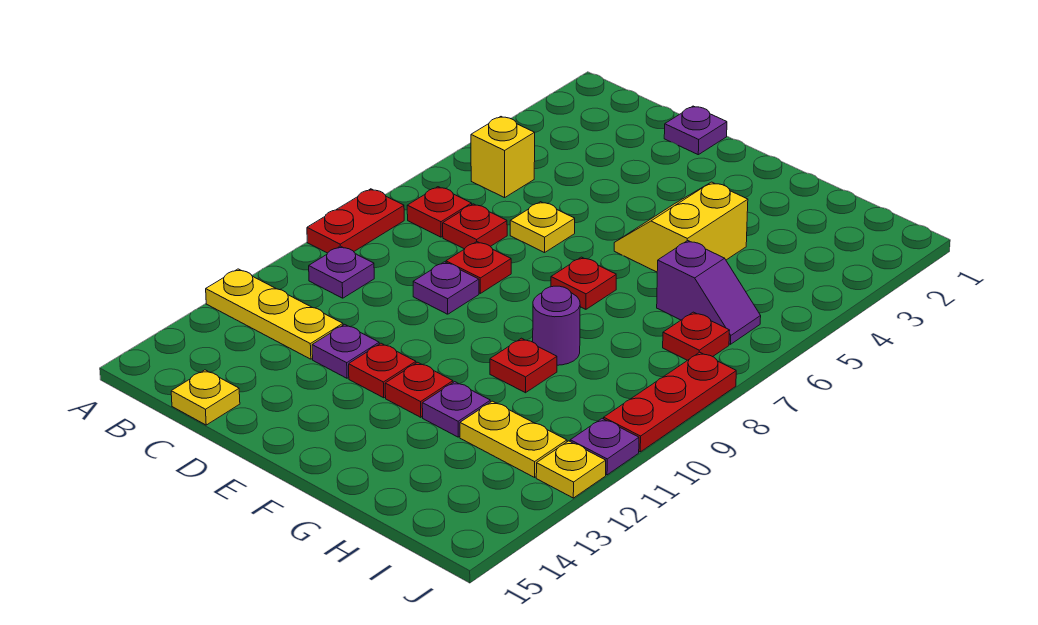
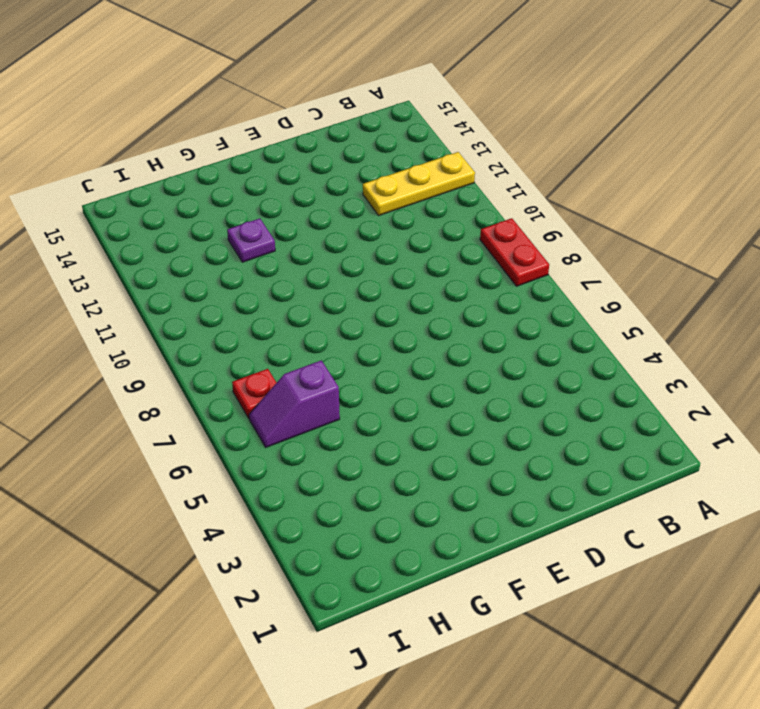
none -> yellow 1x1 brick [471,117,535,198]
none -> red 1x1 plate [407,187,472,237]
none -> purple 1x1 plate [309,246,374,298]

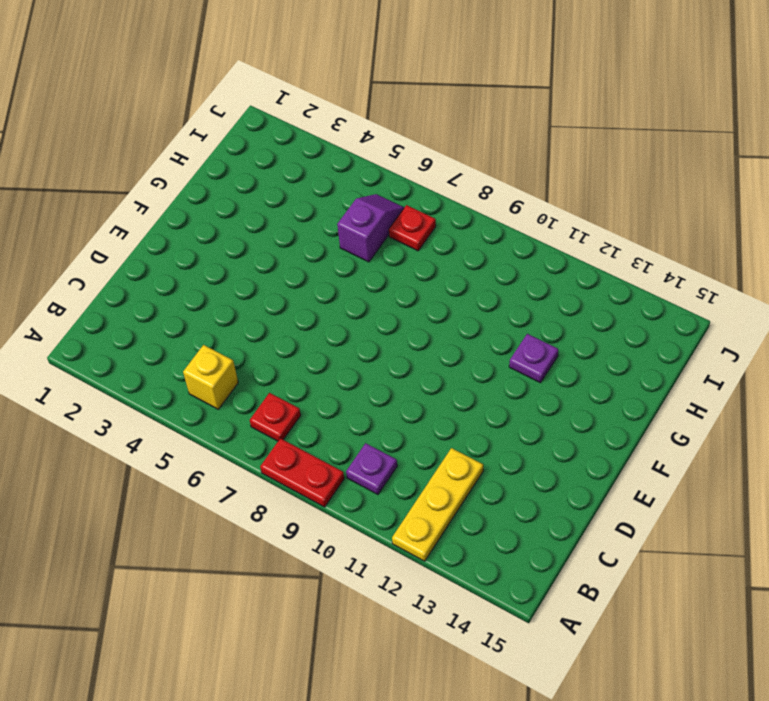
none -> red 1x1 plate [443,204,507,249]
none -> yellow 1x1 plate [171,370,240,425]
none -> purple 1x1 plate [664,106,727,155]

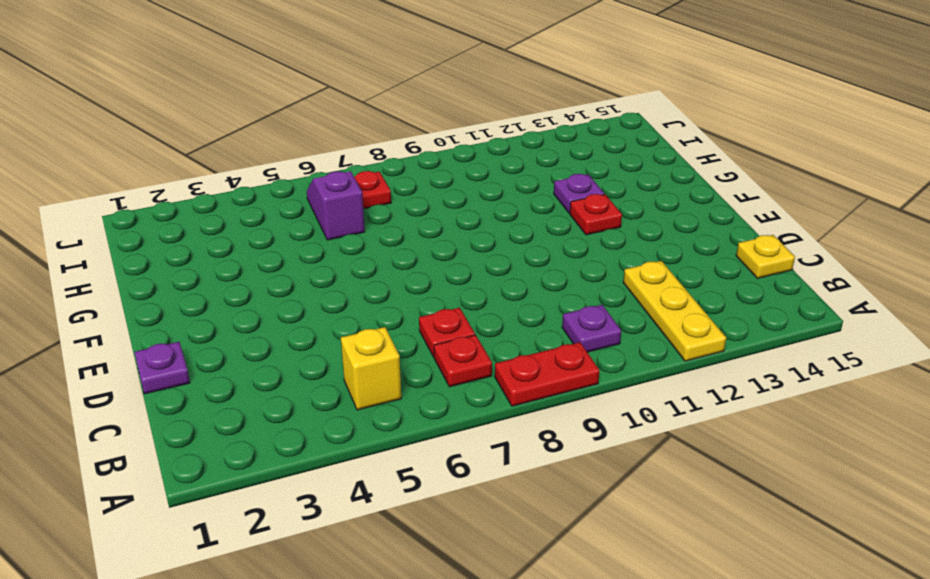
none -> yellow 1x1 plate [510,202,575,253]
none -> red 1x1 plate [446,242,511,293]
none -> purple 1x1 plate [413,262,479,314]

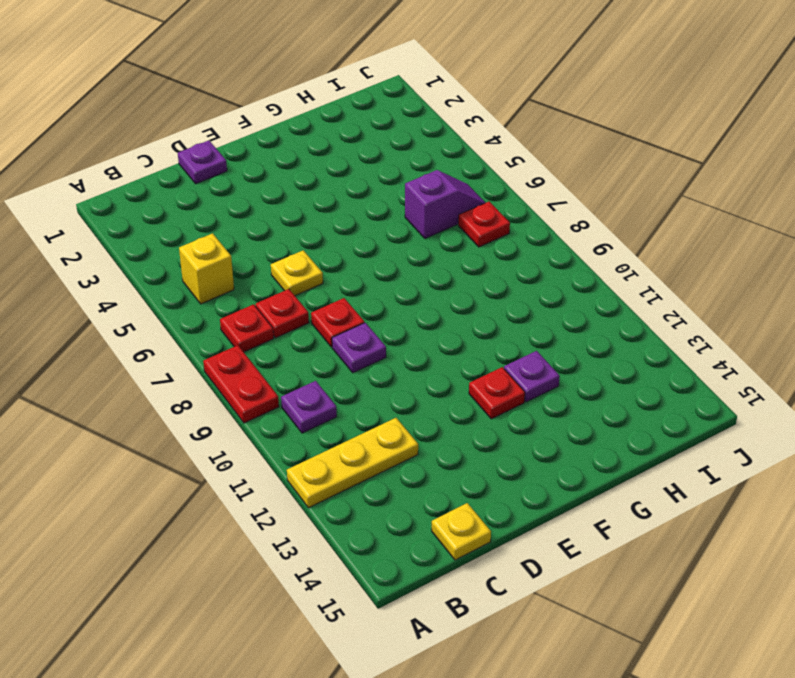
none -> purple 1x1 plate [312,324,379,378]
none -> red 1x1 plate [349,343,416,398]
none -> yellow 2x2 slope [614,182,748,272]

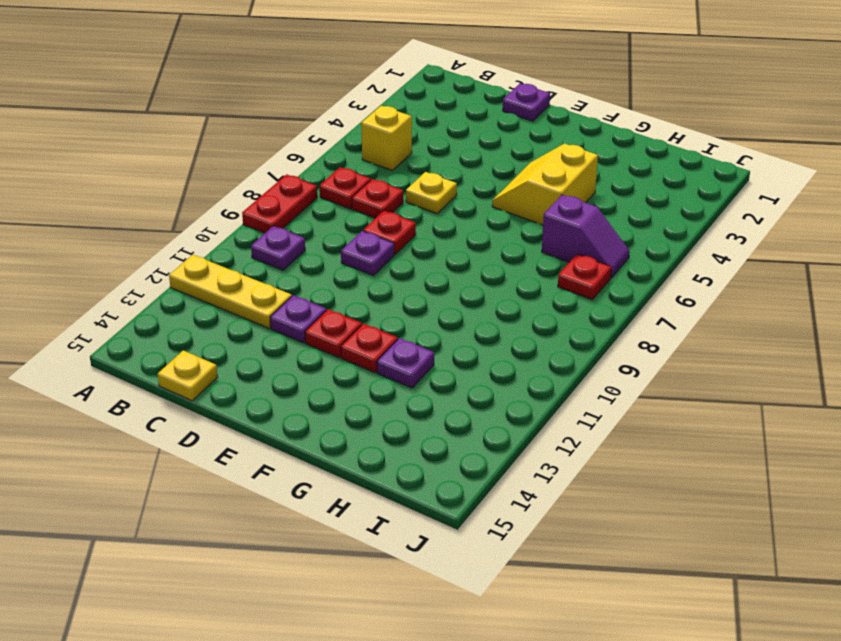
none -> red 1x1 plate [551,257,616,309]
none -> purple 1x1 round brick [533,286,580,365]
none -> red 1x1 plate [490,338,557,393]

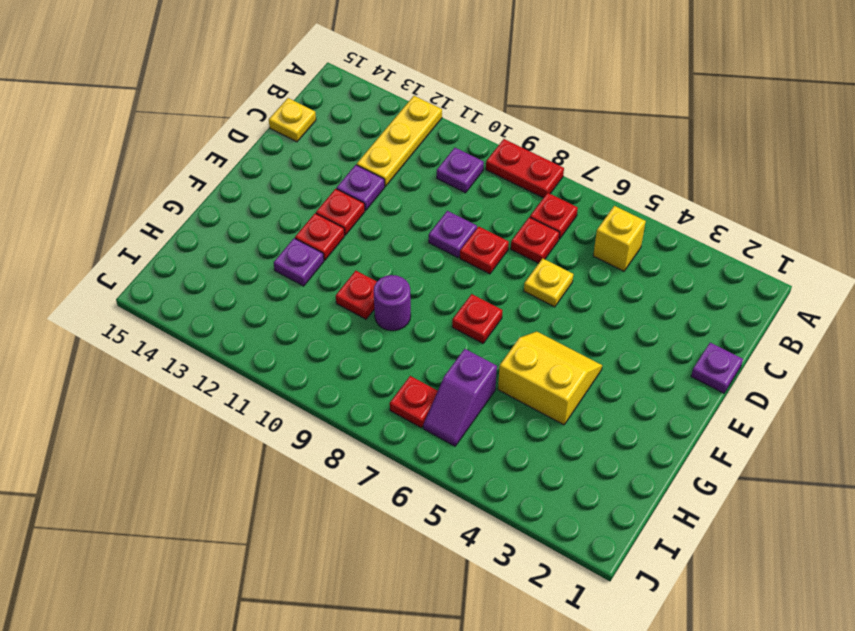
none -> yellow 1x2 plate [460,401,567,477]
none -> red 1x3 plate [604,352,736,452]
none -> purple 1x1 plate [570,418,639,475]

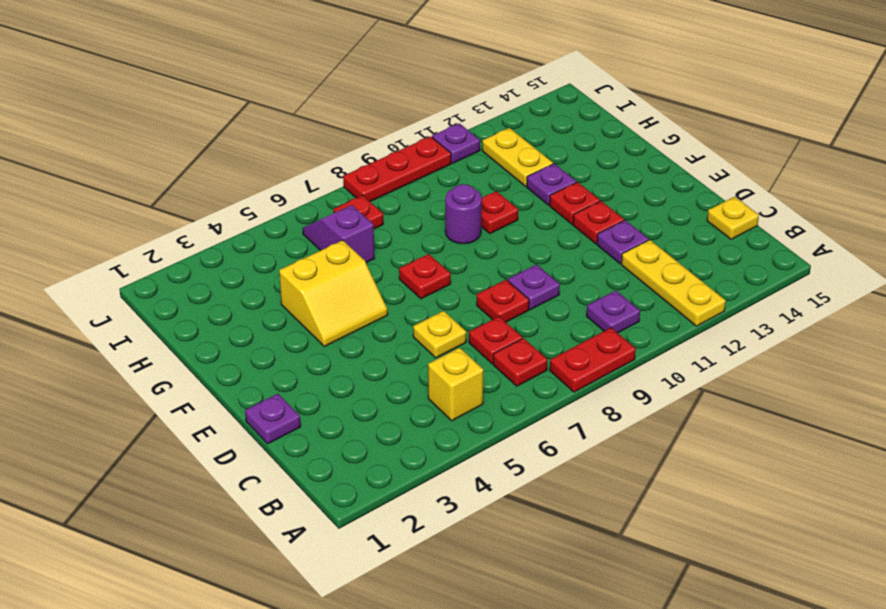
none -> yellow 1x1 plate [536,441,606,498]

